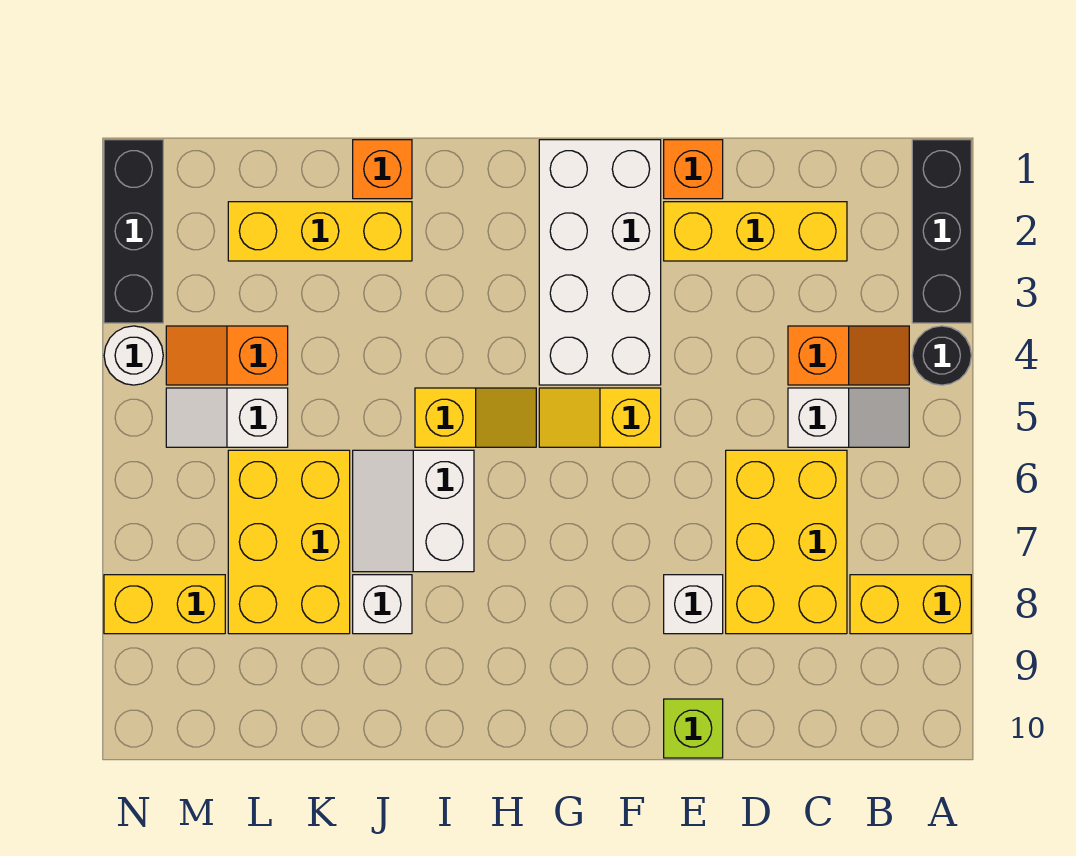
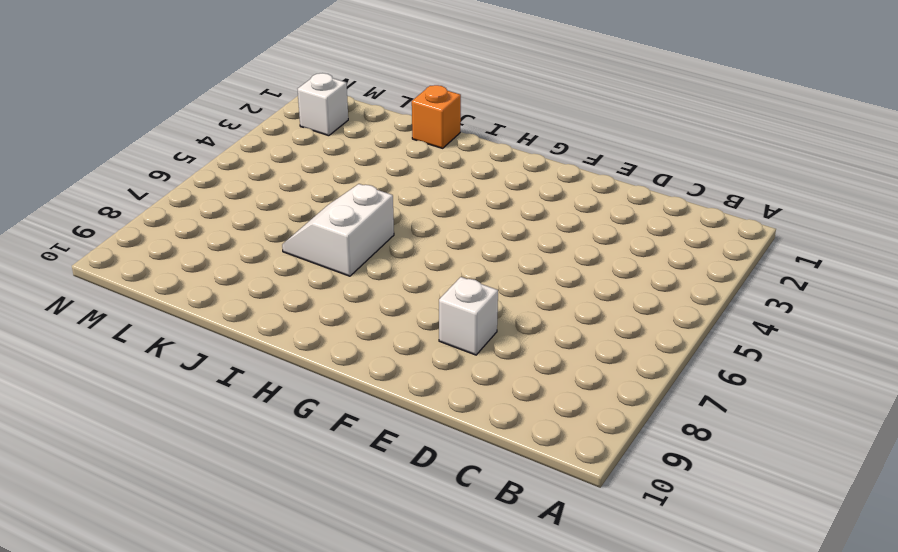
white 1x1 brick [298,73,348,136] -> white 1x1 brick moved to [353,575,412,634]
none -> black 1x3 brick [912,140,971,323]
none -> black 1x1 round brick [912,326,971,385]
none -> yellow 1x2 brick [850,575,971,634]

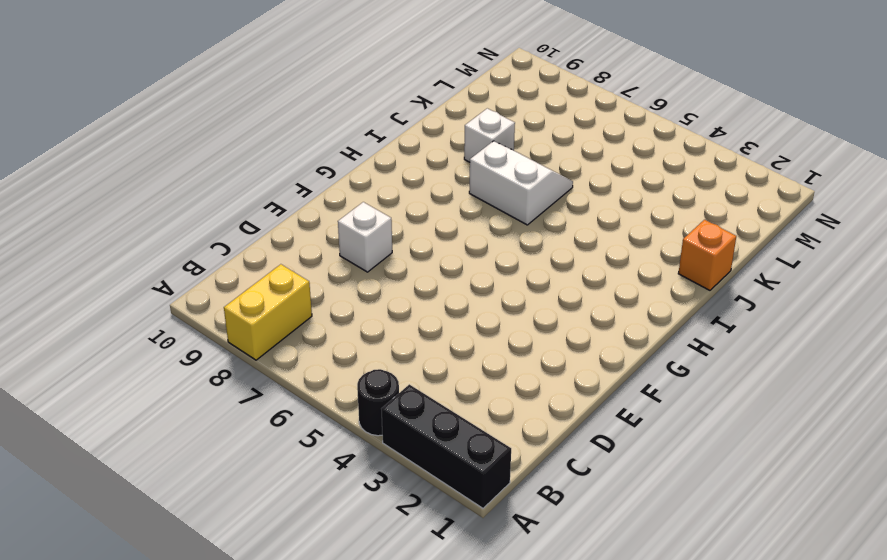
none -> orange 1x2 slope [788,326,909,385]
none -> white 1x2 slope [788,388,909,447]
none -> yellow 1x3 brick [664,202,847,261]

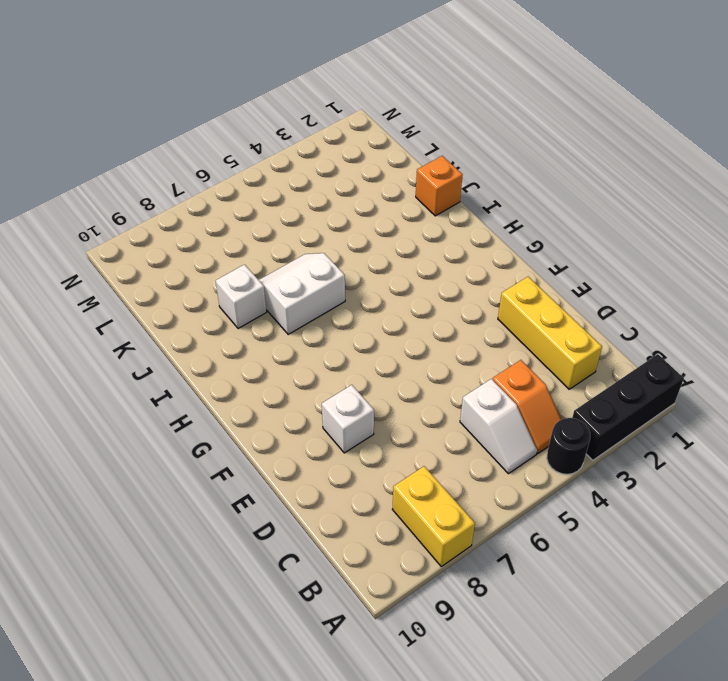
none -> yellow 2x3 brick [726,450,847,634]
none -> orange 1x1 brick [664,140,723,199]
none -> lime 1x1 brick [664,699,723,758]

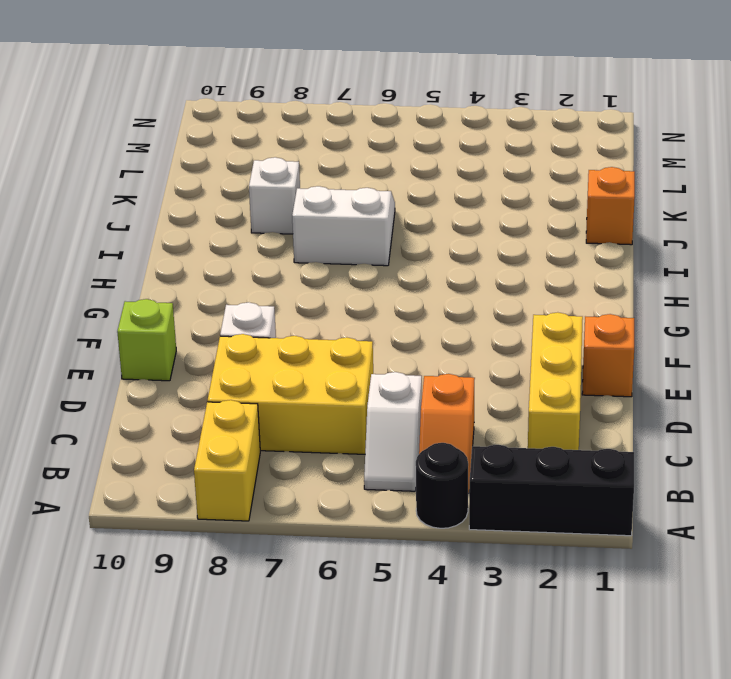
none -> white 2x4 brick [539,140,661,385]
none -> yellow 1x2 slope [539,388,661,447]
none -> yellow 1x2 slope [415,388,536,447]

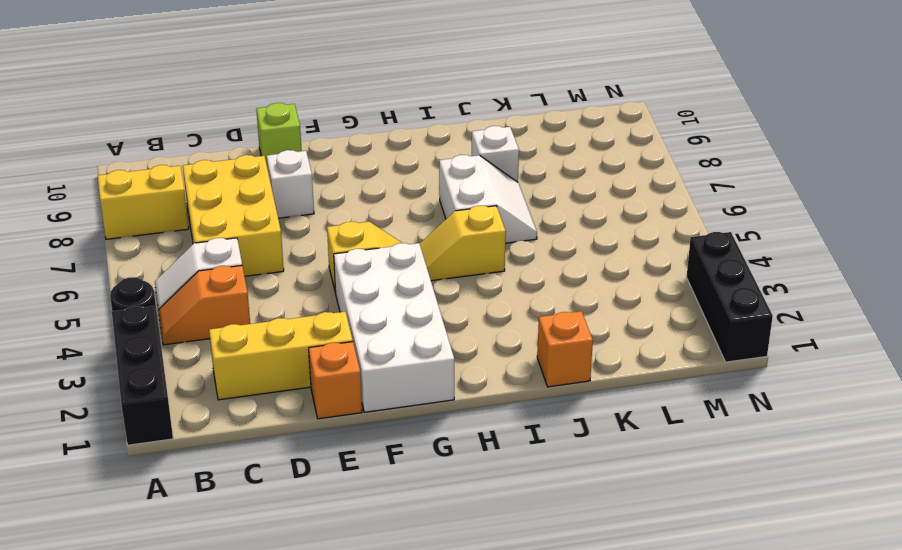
none -> yellow 1x3 brick [228,202,412,261]
none -> yellow 2x3 brick [228,450,350,634]
none -> orange 1x2 slope [166,326,288,385]

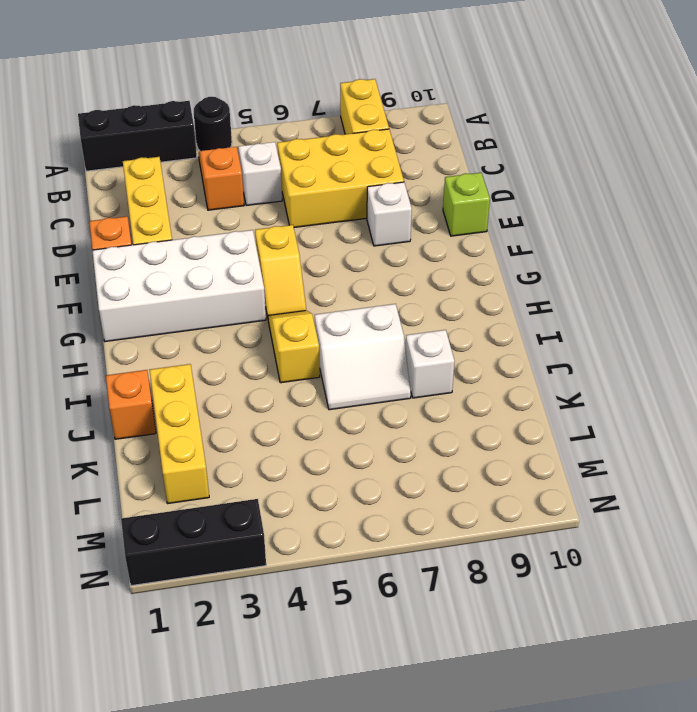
none -> yellow 2x3 brick [228,450,350,634]
none -> orange 1x2 slope [166,326,288,385]
none -> white 1x2 slope [166,388,288,447]

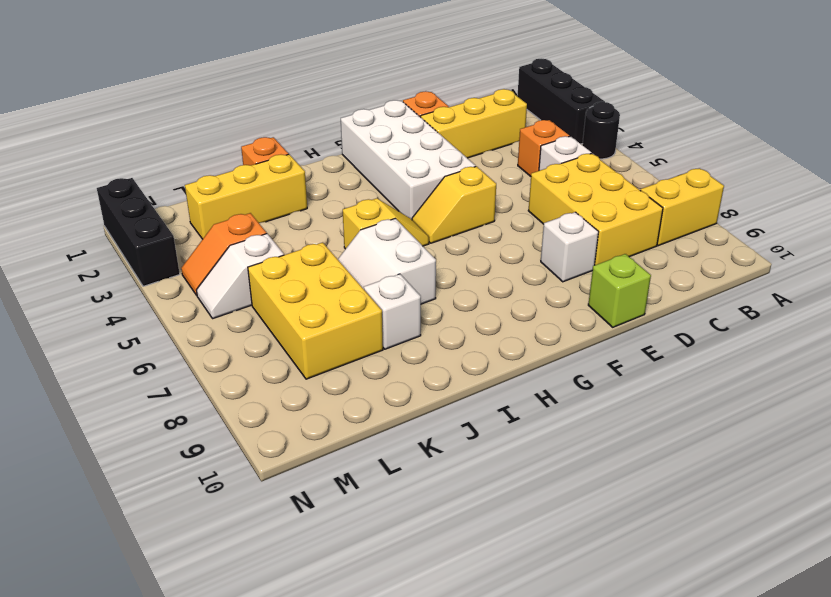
none -> yellow 1x2 brick [104,575,225,634]
none -> white 1x1 round brick [104,326,163,385]

